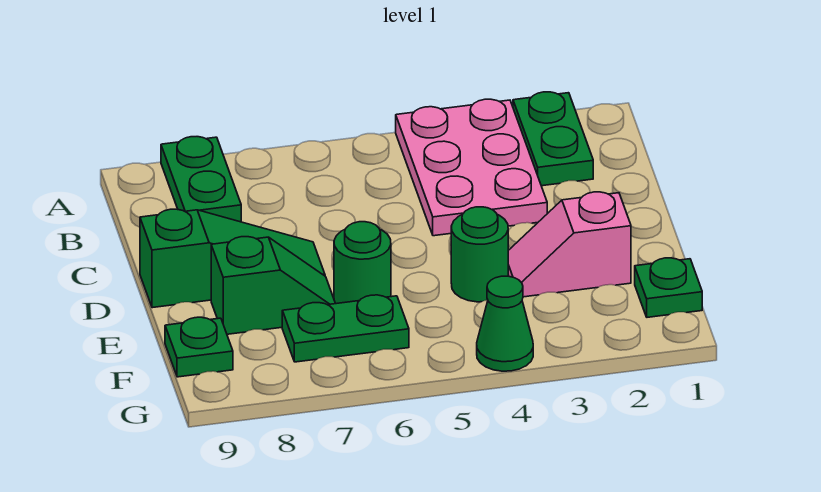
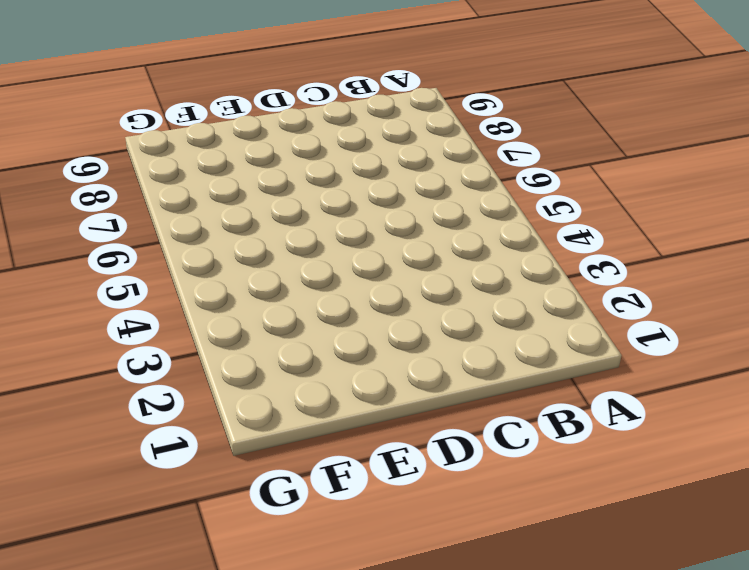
none -> green 1x2 plate [513,92,593,186]
none -> pink 2x3 plate [396,99,547,236]
none -> green 1x2 plate [161,137,241,222]

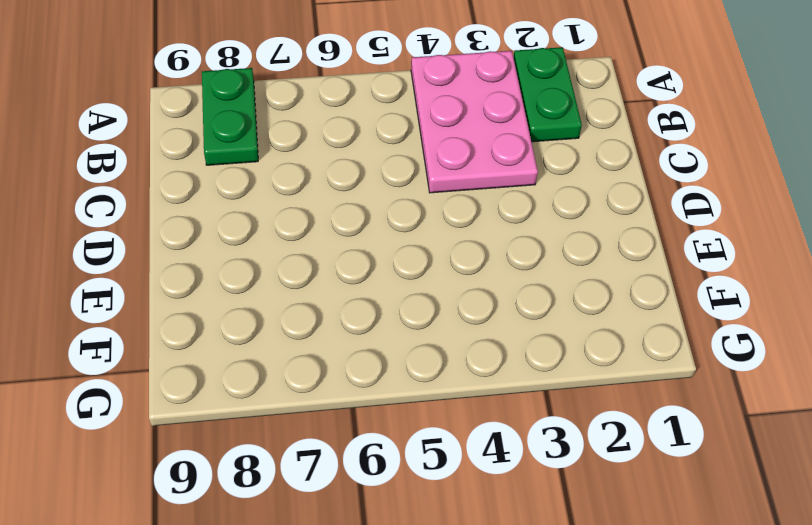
none -> green 1x3 slope [140,209,325,308]
none -> pink 1x2 slope [508,192,631,297]
none -> green 1x1 round brick [451,207,508,302]

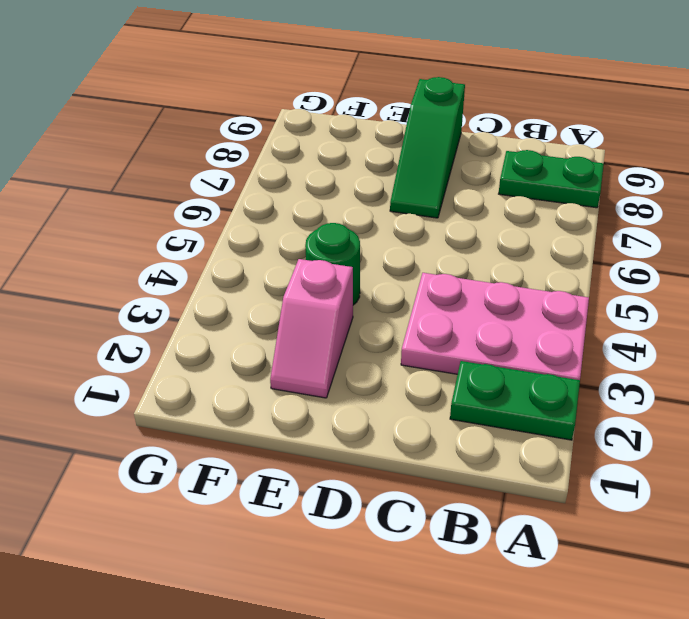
pink 1x2 slope [270,259,353,398] -> pink 1x2 slope turned to [508,192,631,297]
none -> green 1x1 round brick [334,222,391,304]
none -> green 1x2 slope [211,237,335,334]
none -> green 1x1 plate [635,258,702,317]

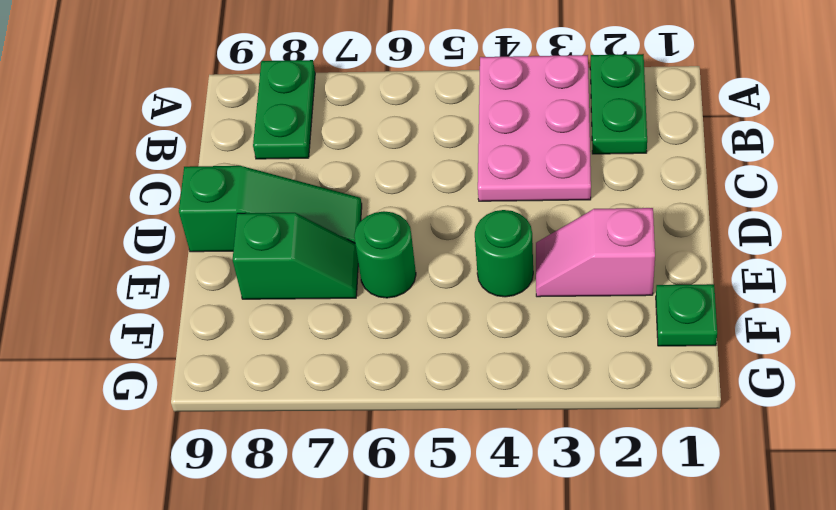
none -> green 1x2 plate [282,295,409,362]
none -> green 1x1 plate [165,317,233,377]
none -> green 1x1 cone [477,276,533,371]

